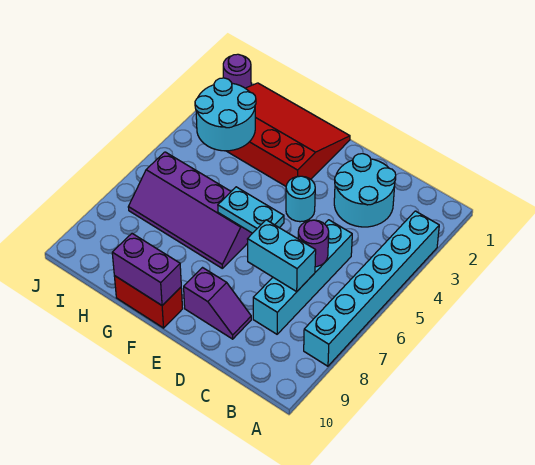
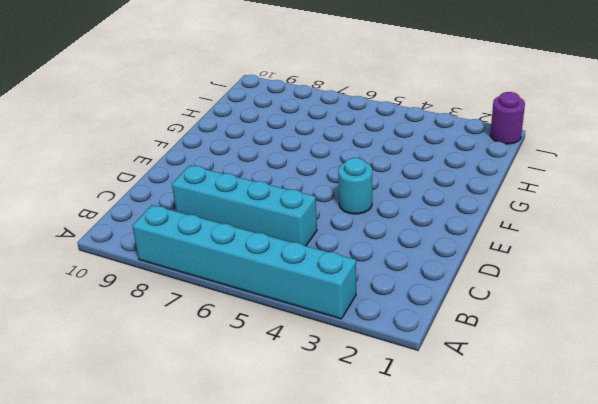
none -> cyan 2x2 round brick [334,154,396,227]
none -> purple 1x2 slope [184,268,251,339]
none -> red 3x4 slope [227,83,350,186]

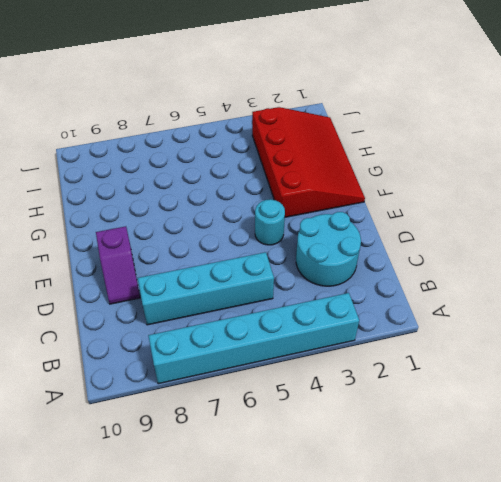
none -> purple 2x4 slope [128,152,252,268]
none -> red 1x2 brick [114,276,183,328]
none -> purple 1x1 round brick [223,54,251,88]

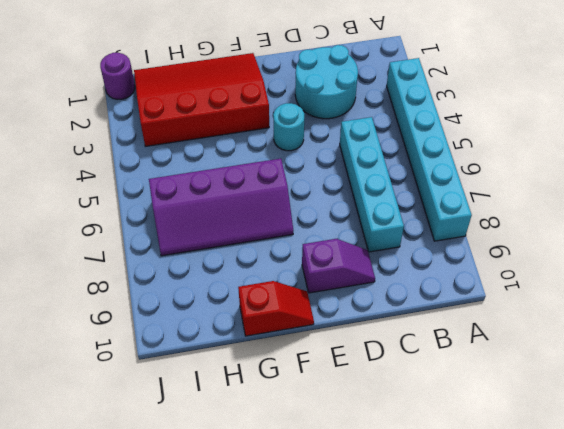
red 1x2 slope [238,281,314,336] -> red 1x2 brick [114,276,183,328]
none -> purple 1x1 round brick [298,220,329,267]
none -> cyan 1x2 brick [247,220,316,291]
none -> cyan 1x2 plate [218,187,284,233]

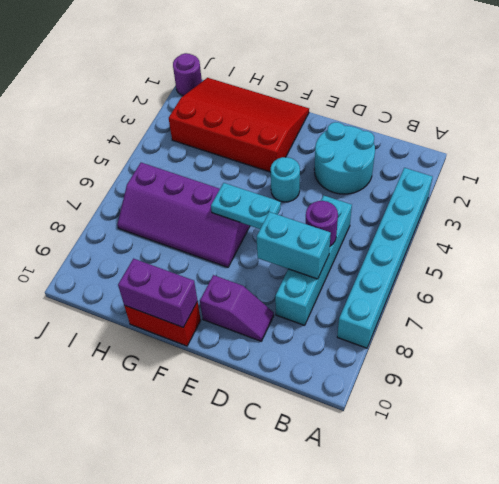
none -> cyan 2x2 round brick [195,78,256,151]

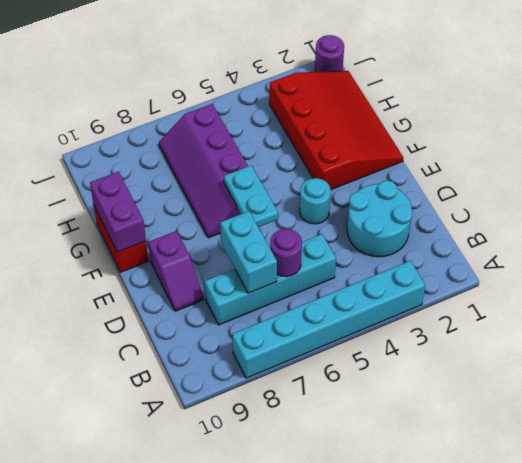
none -> cyan 2x2 round brick [195,78,256,151]

